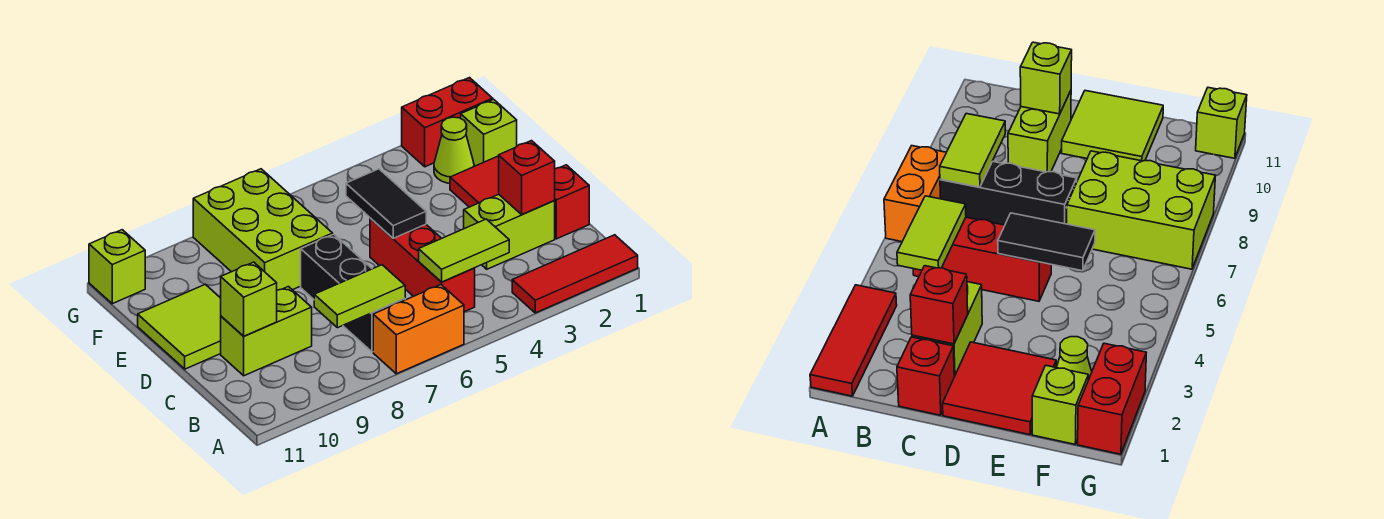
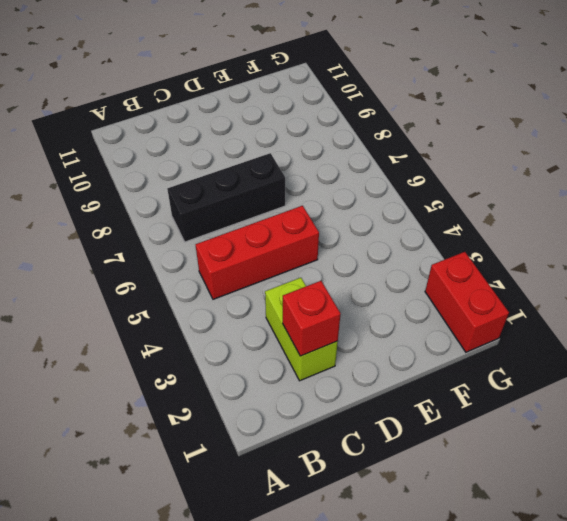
none -> red 1x3 tile [512,235,638,313]
none -> orange 1x2 brick [373,285,464,374]
none -> red 1x1 brick [554,165,589,239]

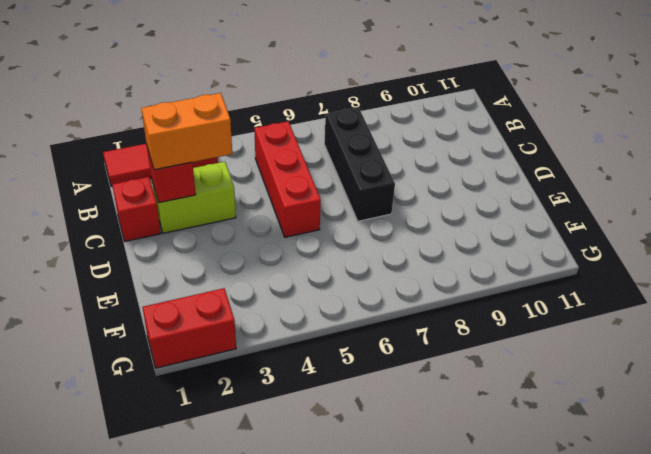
orange 1x2 brick [141,93,232,170] -> orange 1x2 brick moved to [373,285,464,374]
none -> lime 1x2 brick [221,287,312,376]
none -> red 2x2 tile [450,156,499,207]
none -> lime 2x2 tile [138,284,221,369]

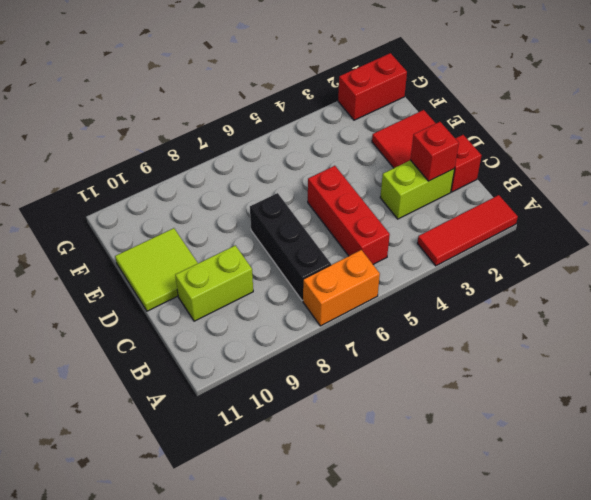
none -> lime 2x3 brick [193,169,333,290]
none -> lime 1x1 brick [461,99,517,166]
none -> lime 1x1 cone [434,117,474,183]

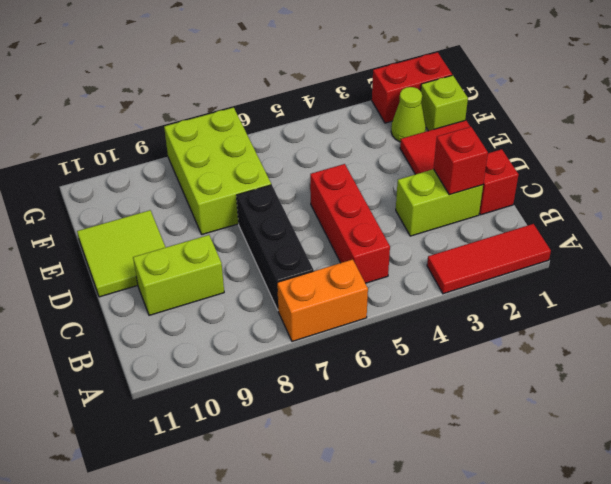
none -> lime 1x1 brick [89,230,145,304]
none -> lime 1x2 tile [419,219,509,282]
none -> lime 1x2 tile [314,265,405,328]

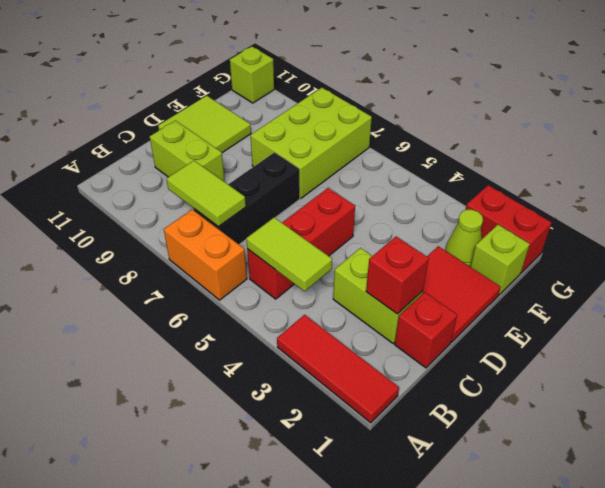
none -> lime 1x1 brick [221,262,277,336]
none -> black 1x2 tile [346,169,426,238]

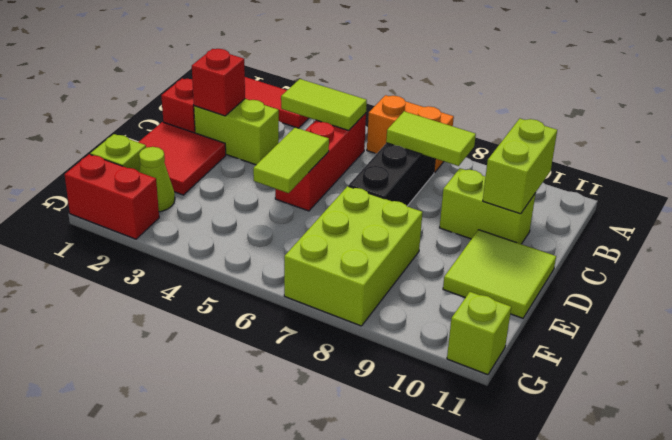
lime 1x2 brick [483,119,557,214] -> lime 1x1 brick [221,262,277,336]
lime 1x2 tile [253,127,329,193] -> black 1x2 tile [346,169,426,238]

